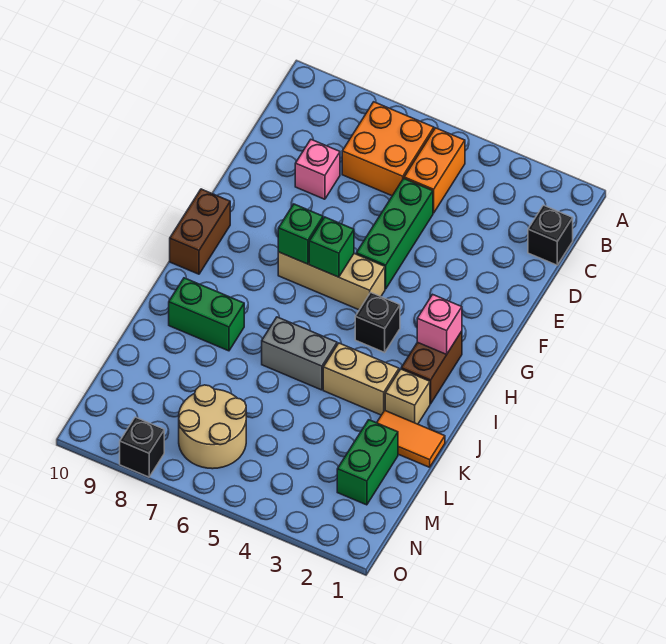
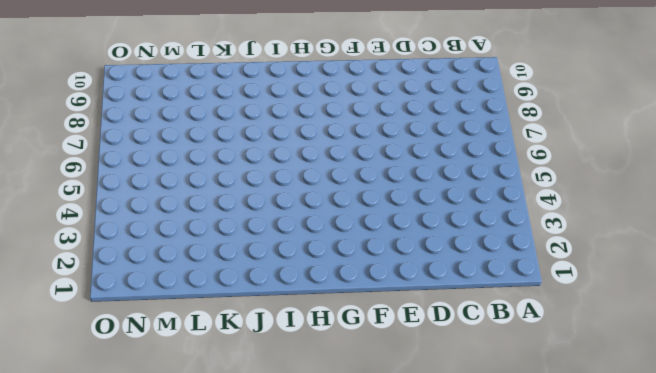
none -> orange 1x2 brick [404,128,465,213]
none -> orange 2x2 brick [342,102,434,196]
none -> black 1x1 brick [528,205,573,265]

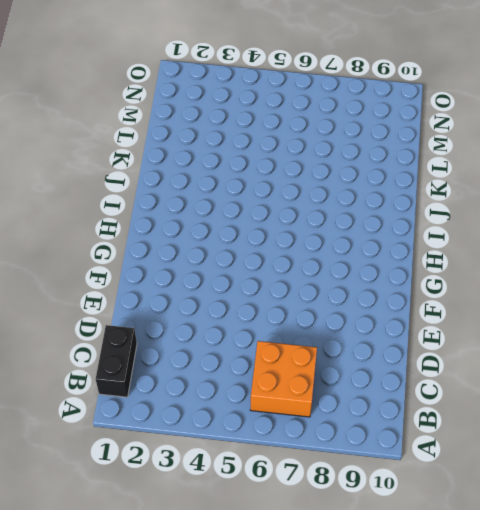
black 1x2 brick [96,325,137,397] -> black 1x1 brick [528,205,573,265]
none -> orange 1x2 brick [404,128,465,213]
none -> green 1x3 brick [356,178,433,289]
none -> pink 1x1 brick [295,140,340,199]

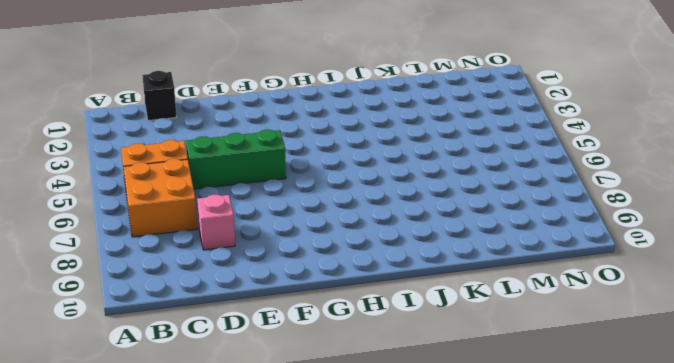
none -> tan 1x3 brick [278,252,385,310]
none -> brown 1x2 brick [170,189,230,274]
none -> brown 1x2 brick [401,331,462,404]

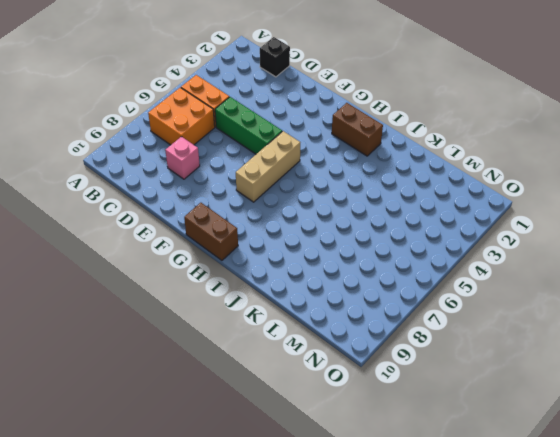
none -> black 1x1 brick [355,293,400,352]
none -> tan 1x1 brick [385,369,430,424]
none -> tan 1x2 brick [323,343,399,415]

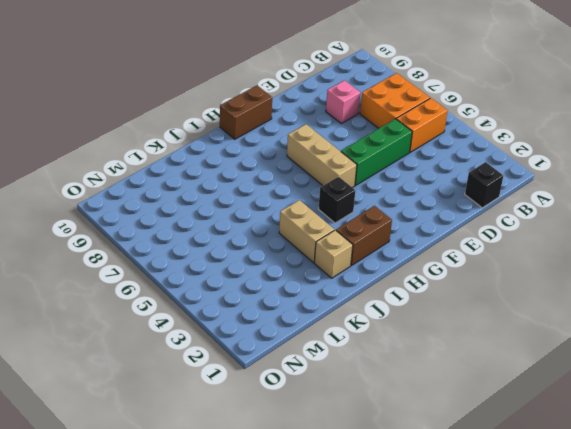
none -> grey 1x2 brick [262,317,337,390]
none -> green 1x2 brick [169,278,244,351]
none -> orange 1x2 tile [377,411,445,467]

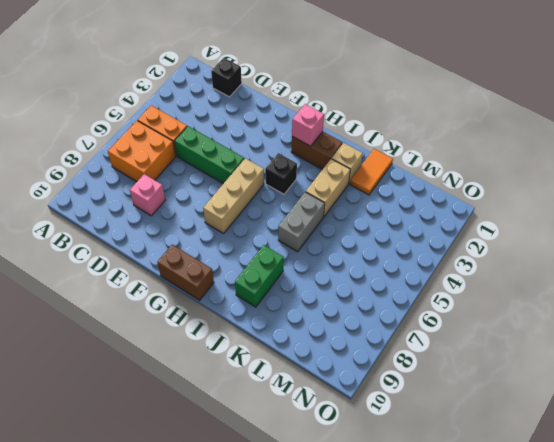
none -> green 1x2 brick [337,420,398,505]
none -> tan 2x2 round brick [179,385,246,469]
none -> black 1x1 brick [120,417,164,477]

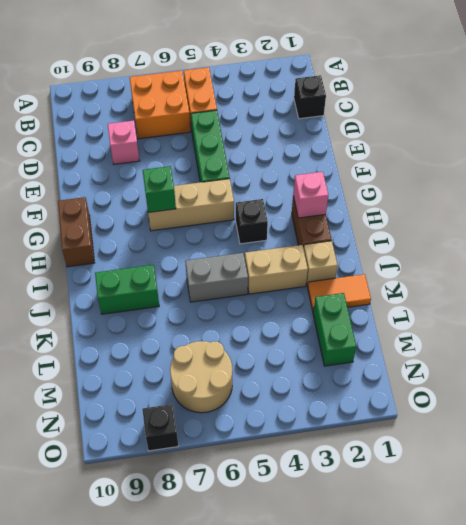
none -> green 1x1 brick [309,217,354,277]

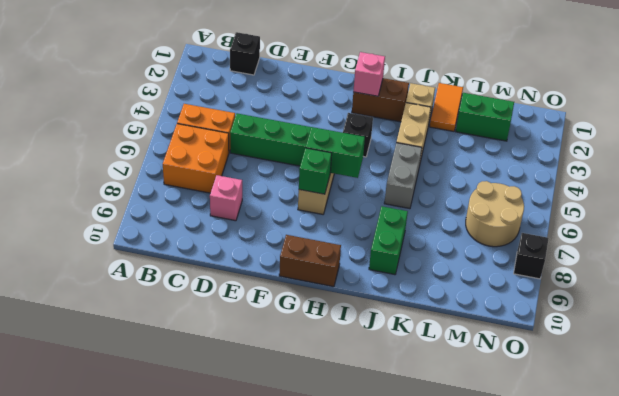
green 1x2 brick [306,127,365,178] -> green 1x1 brick [309,217,354,277]

